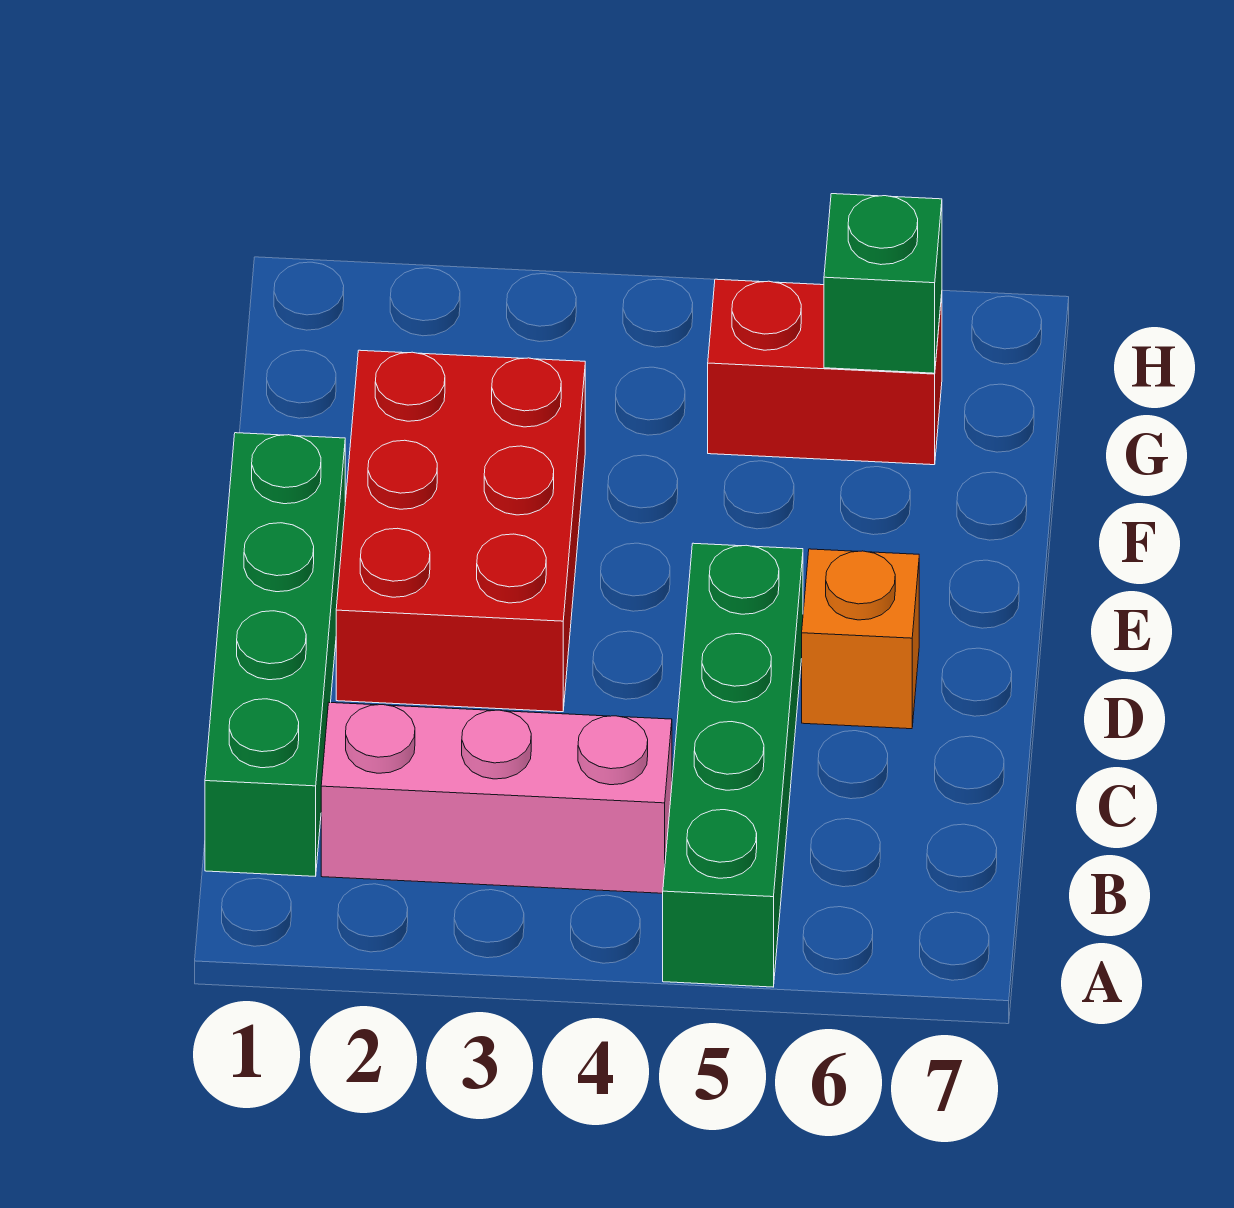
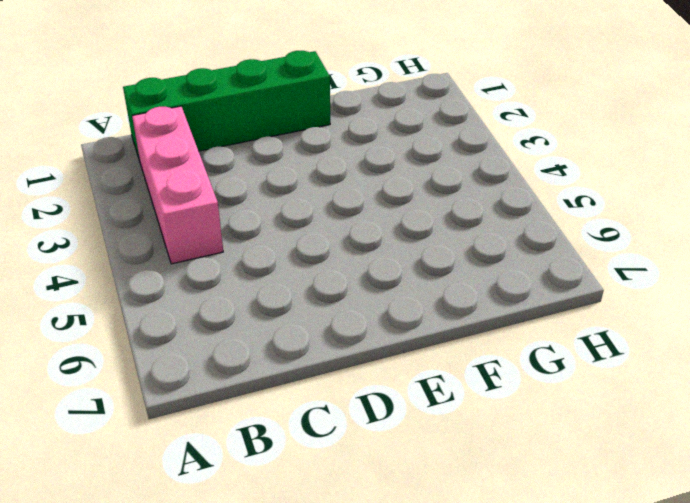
none -> green 1x4 brick [663,543,803,987]
none -> red 2x3 brick [336,350,585,712]

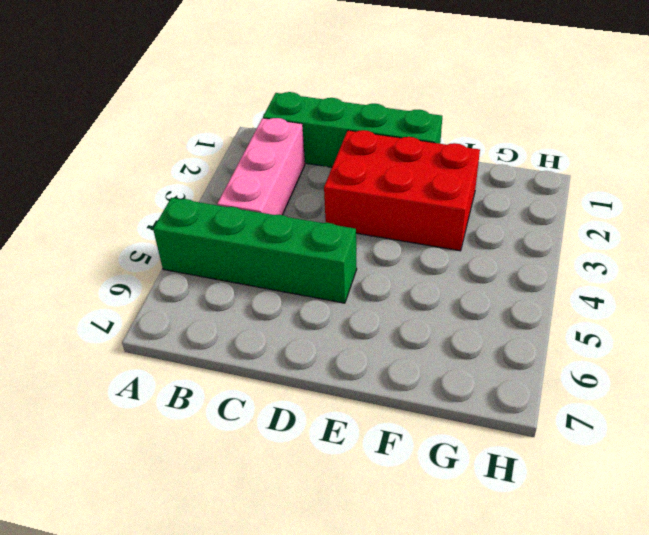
none -> orange 1x1 brick [802,549,919,729]
none -> red 1x2 brick [708,279,942,465]

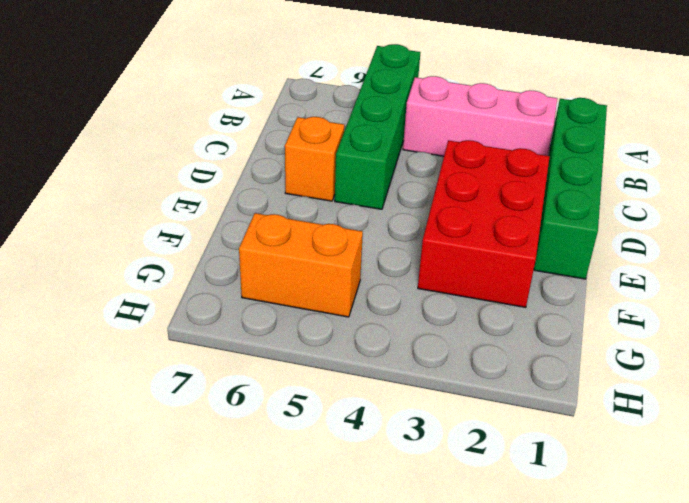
orange 1x2 brick [239,213,363,317] -> red 1x2 brick [708,279,942,465]
none -> green 1x1 brick [824,194,942,373]

